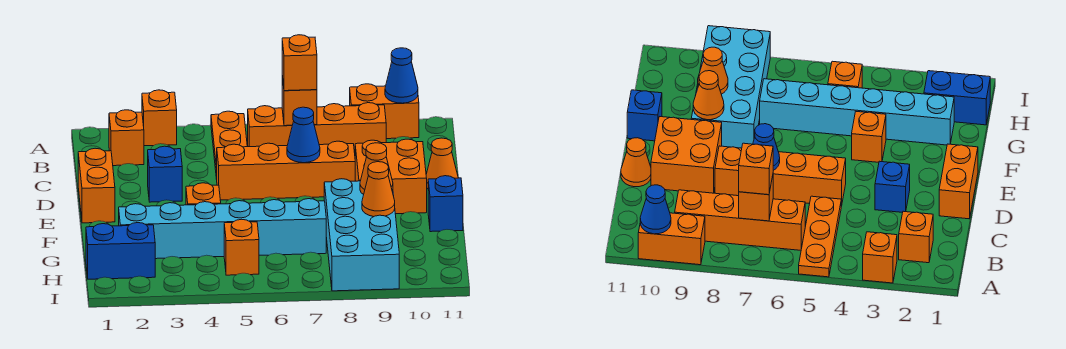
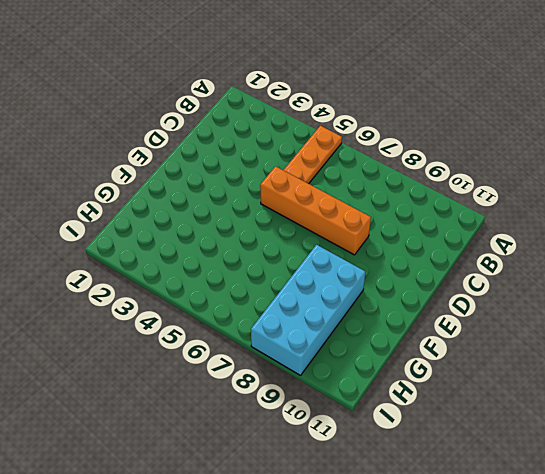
none -> orange 1x1 brick [142,90,177,146]
none -> orange 1x2 brick [350,84,419,139]
none -> orange 1x1 brick [109,110,144,166]

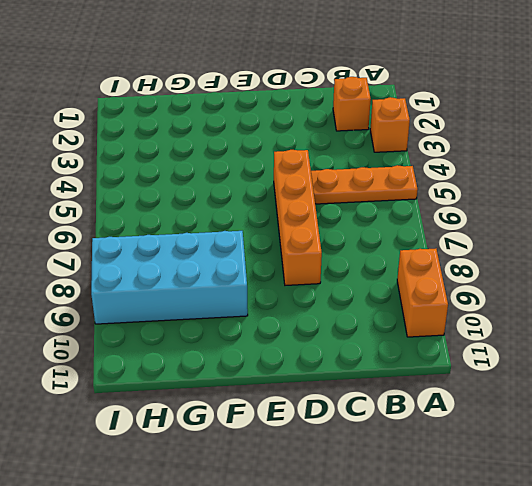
none -> orange 1x4 brick [248,103,386,153]
none -> orange 1x2 brick [78,148,115,223]
none -> blue 1x1 brick [148,146,182,202]

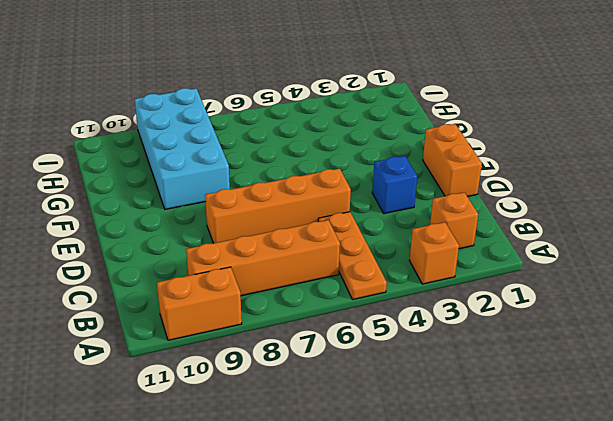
none -> orange 2x2 brick [355,139,427,214]
none -> orange 1x1 cone [426,138,458,189]
none -> orange 1x1 brick [186,183,221,205]

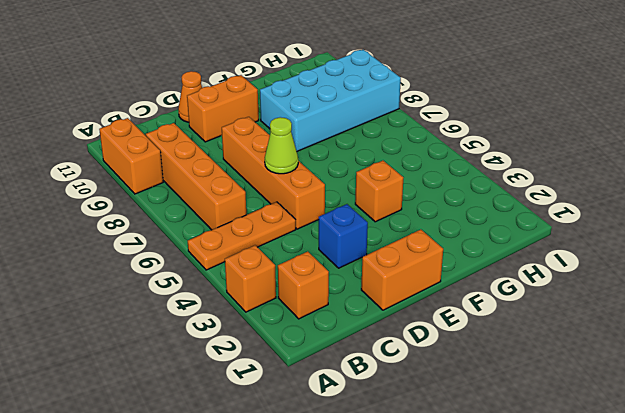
lime 1x1 cone [265,117,298,174] -> none
orange 1x2 brick [187,75,259,142] -> orange 2x2 brick [355,139,427,214]
none -> blue 1x1 brick [428,176,463,232]
none -> cyan 1x6 brick [119,199,326,259]
none -> blue 1x2 brick [86,223,155,279]

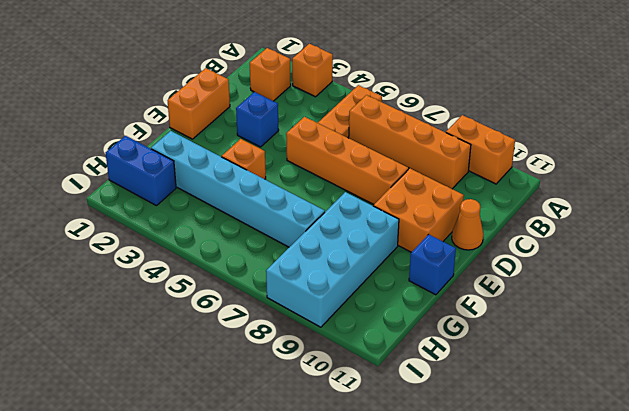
none -> orange 1x1 brick [224,219,259,275]
none -> blue 1x1 cone [385,48,418,103]
none -> orange 1x1 brick [282,76,317,126]

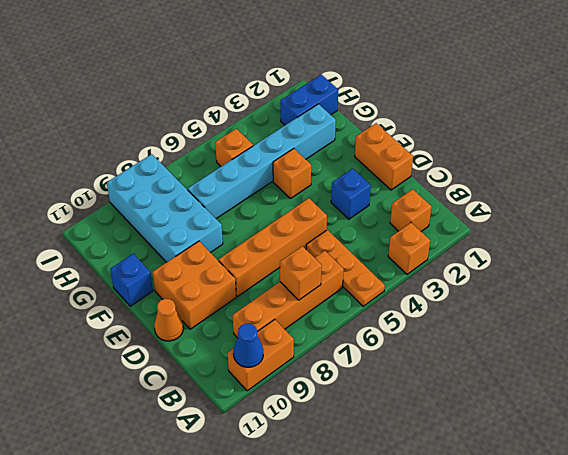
none -> blue 1x1 cone [287,107,320,163]
none -> orange 1x1 cone [360,143,393,195]
none -> orange 1x1 cone [362,162,395,217]

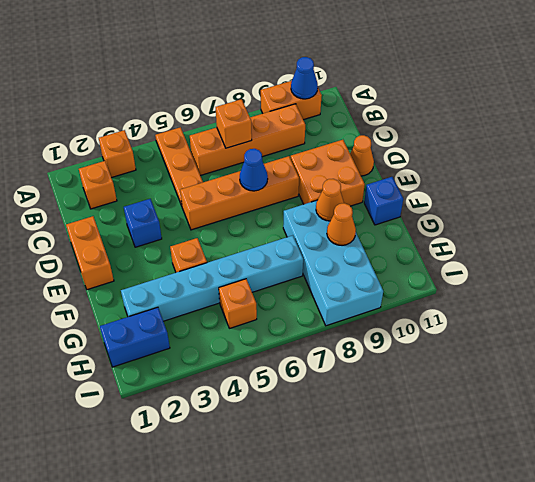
none -> orange 1x1 brick [282,35,317,91]

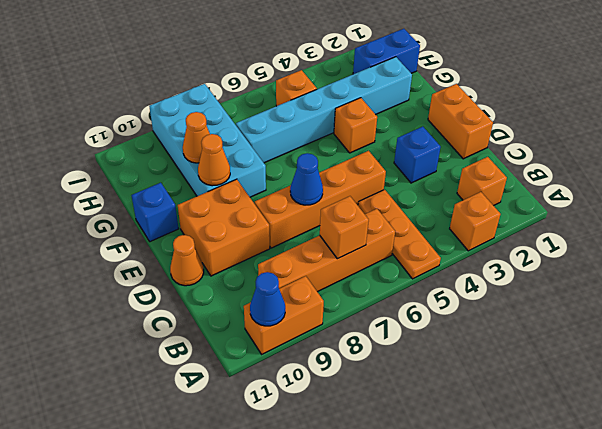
none -> orange 1x1 brick [282,35,317,91]

